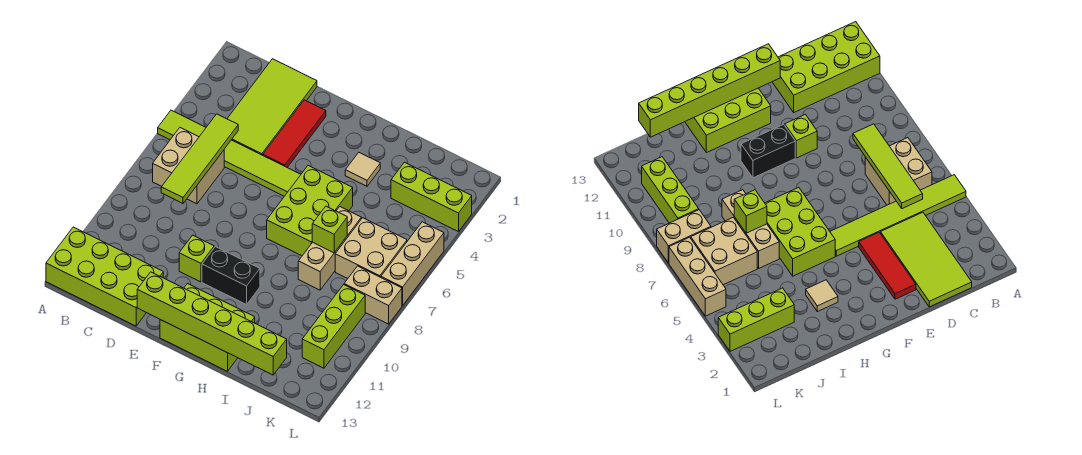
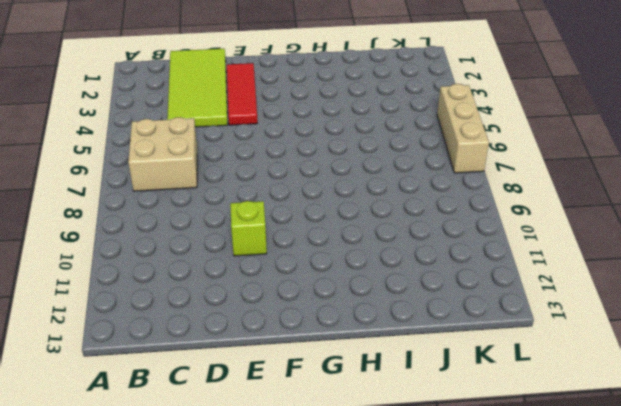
none -> lime 1x6 tile [158,110,301,196]
none -> lime 2x4 brick [46,227,163,326]
none -> black 1x2 brick [202,247,260,305]

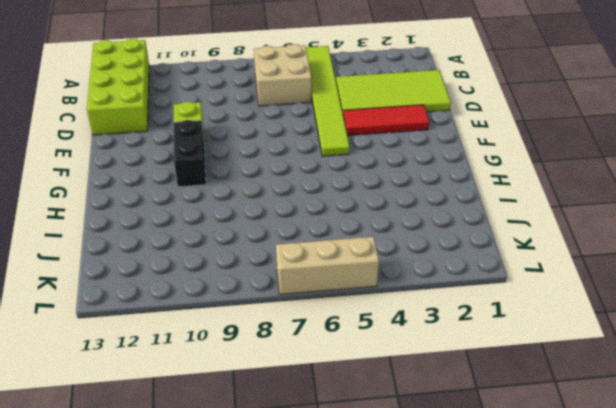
none -> lime 2x3 brick [160,284,255,371]
none -> lime 2x3 brick [267,166,353,256]
none -> tan 1x1 tile [345,153,380,186]

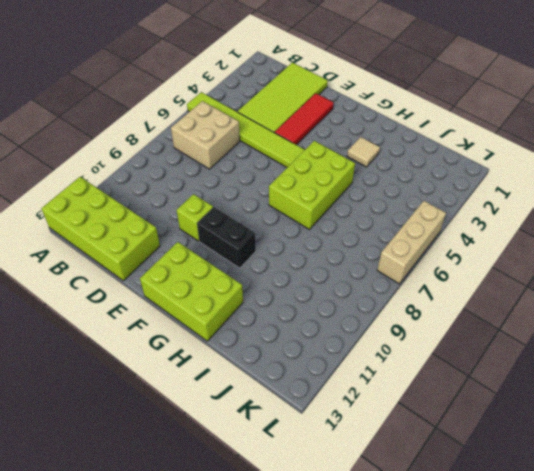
none -> tan 1x3 brick [298,207,361,290]
none -> lime 1x3 brick [391,162,472,232]
none -> tan 2x2 brick [335,218,407,278]

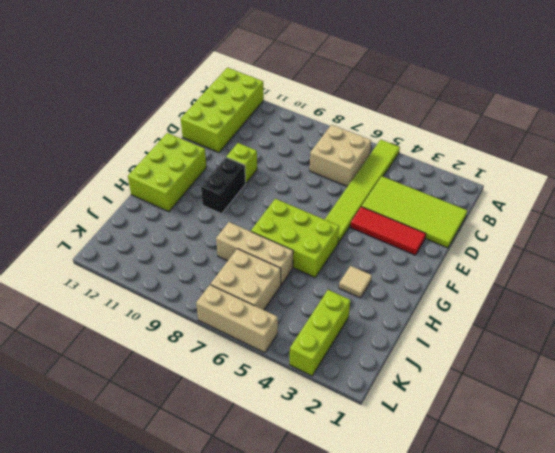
none -> tan 1x2 brick [344,266,402,324]
none -> lime 1x3 brick [302,285,365,368]
none -> lime 1x4 tile [161,114,238,203]

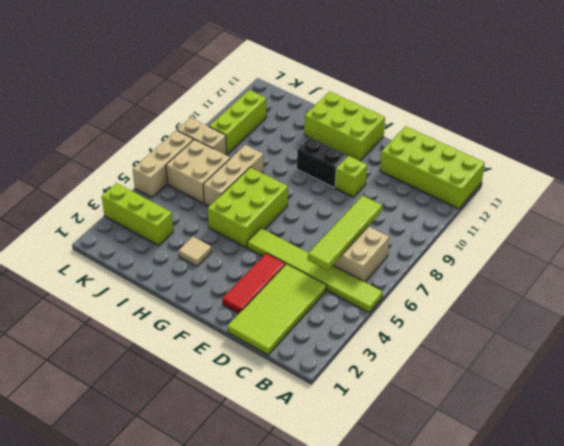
none -> lime 1x6 brick [137,272,287,375]
none -> lime 1x1 brick [312,206,347,253]

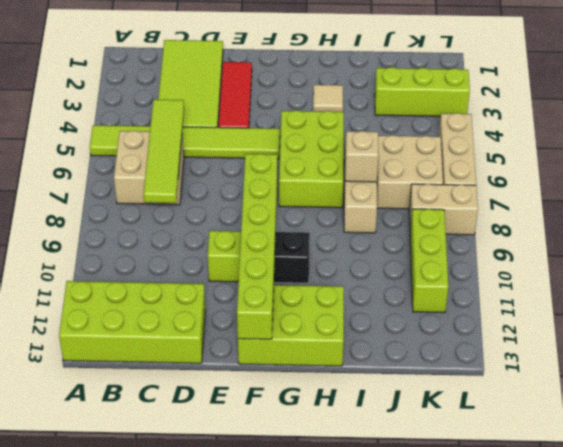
lime 1x6 brick [237,154,277,339] -> lime 1x6 brick turned to [137,272,287,375]
tan 1x1 brick [345,131,378,182] -> lime 1x1 brick [312,206,347,253]

